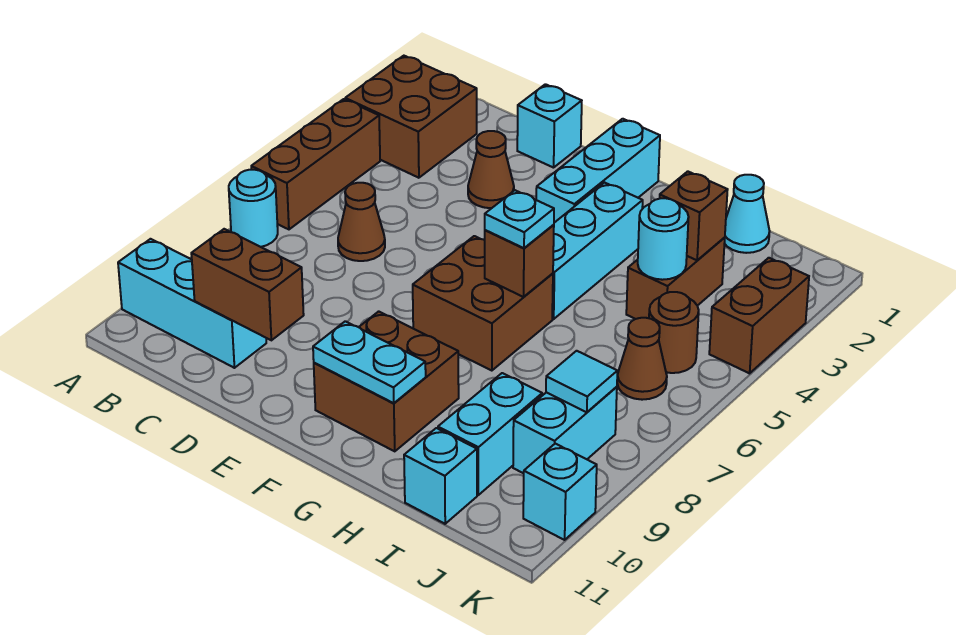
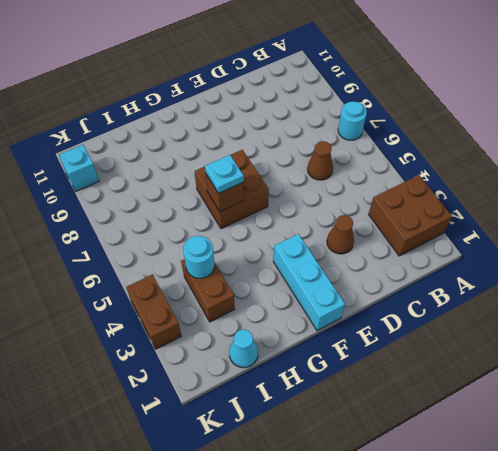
none -> brown 1x3 brick [251,99,380,229]
none -> cyan 1x3 brick [118,239,266,368]
none -> cyan 1x1 brick [517,84,582,168]

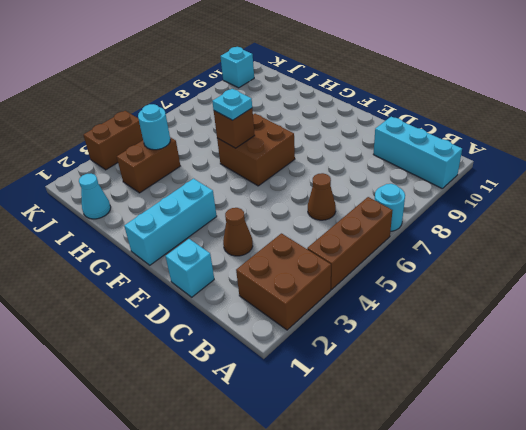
none -> brown 2x2 brick [314,311,459,451]
none -> cyan 1x3 brick [552,183,643,319]
none -> cyan 1x2 brick [438,373,542,495]

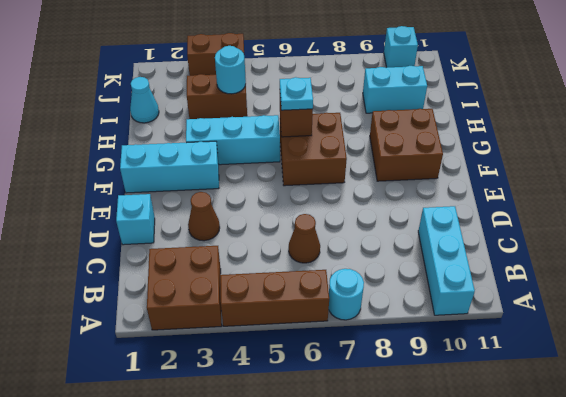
none -> cyan 1x1 brick [404,428,477,524]
none -> brown 1x1 round brick [649,292,699,373]
none -> brown 1x1 cone [617,318,667,400]

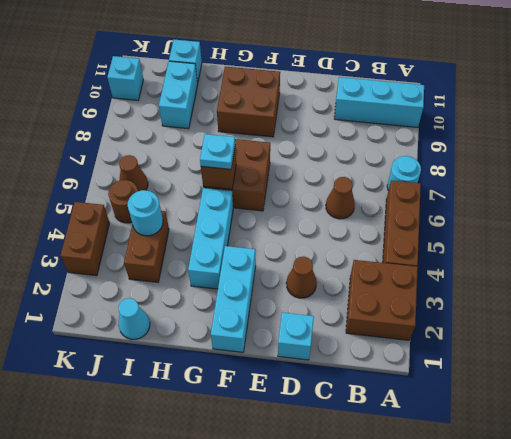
none -> cyan 1x2 brick [513,387,617,473]
none -> brown 1x2 brick [191,229,304,340]
none -> cyan 1x2 plate [313,321,426,403]

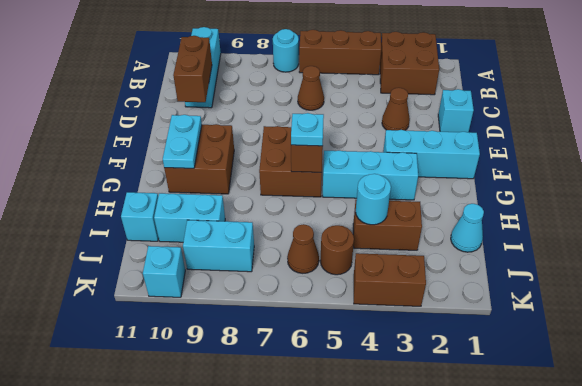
none -> brown 1x1 brick [660,171,728,260]
none -> cyan 1x1 tile [546,351,617,412]

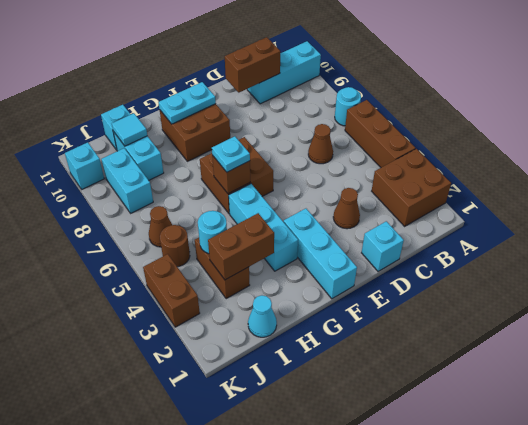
brown 1x2 brick [208,213,274,280] -> brown 1x1 brick [660,171,728,260]
cyan 1x1 tile [112,113,147,146] -> cyan 1x1 tile moved to [546,351,617,412]

